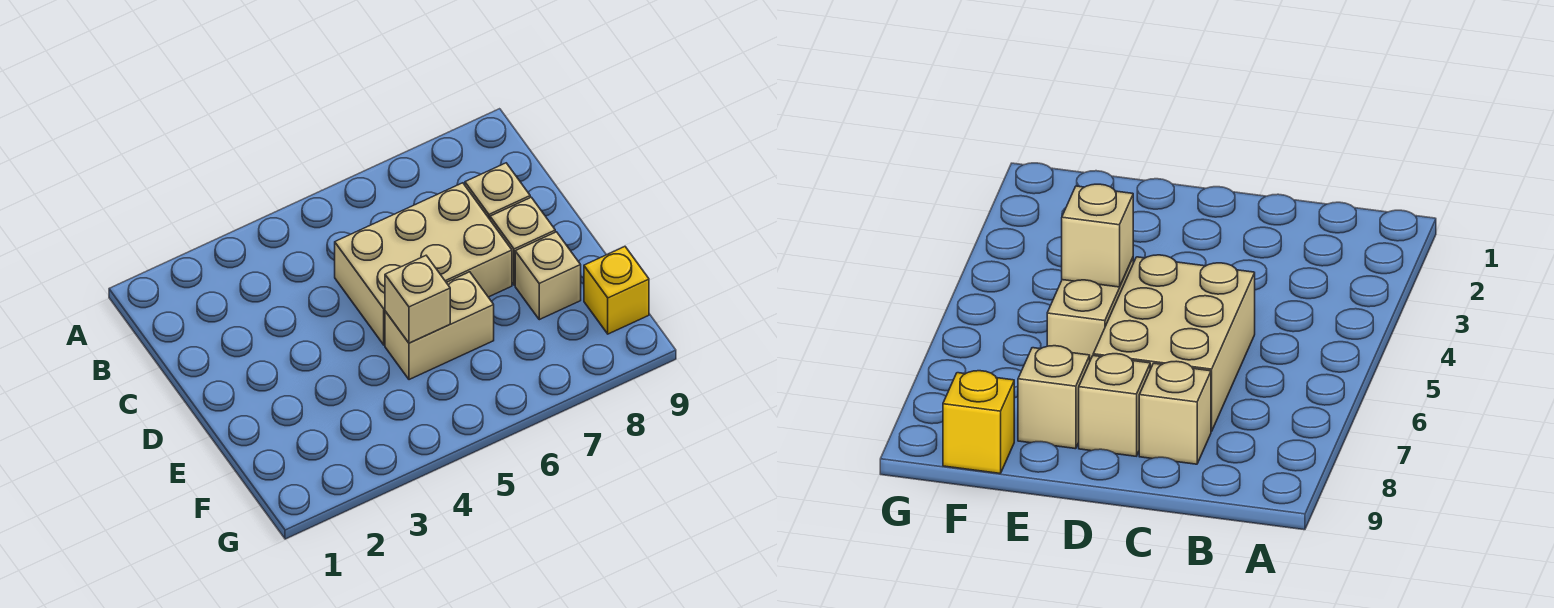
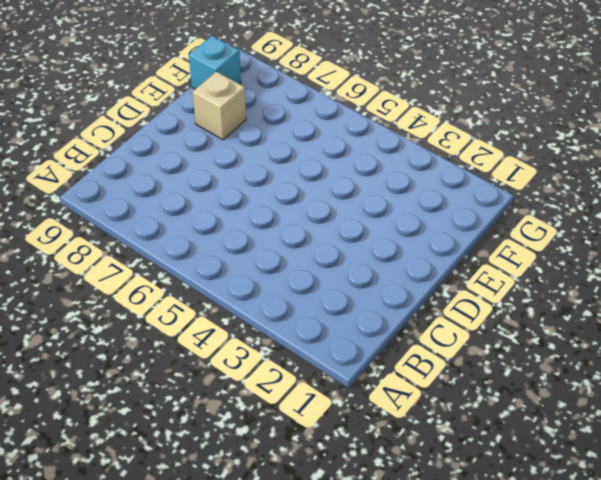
cyan 1x1 brick [189,36,241,89] -> yellow 1x1 brick [584,247,649,334]
none -> tan 2x3 brick [335,183,512,345]
none -> tan 1x1 brick [465,163,530,219]

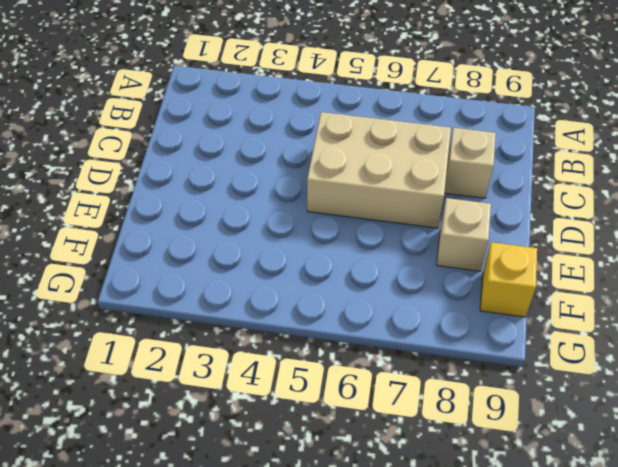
none -> tan 1x1 brick [490,197,555,285]
none -> tan 1x2 brick [385,272,494,380]

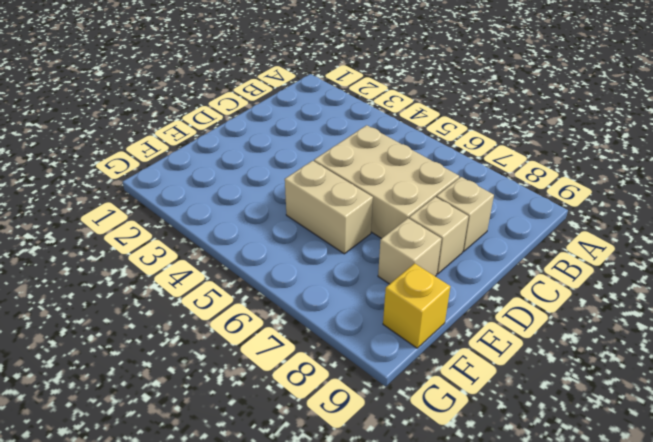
none -> tan 1x1 brick [385,256,450,343]

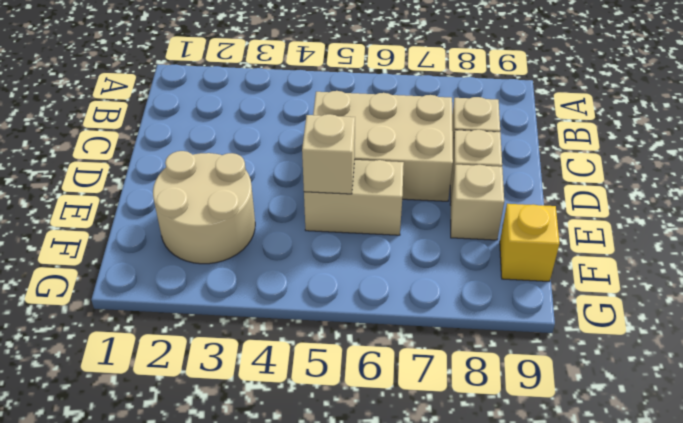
tan 2x2 round brick [153,151,255,264] -> none

